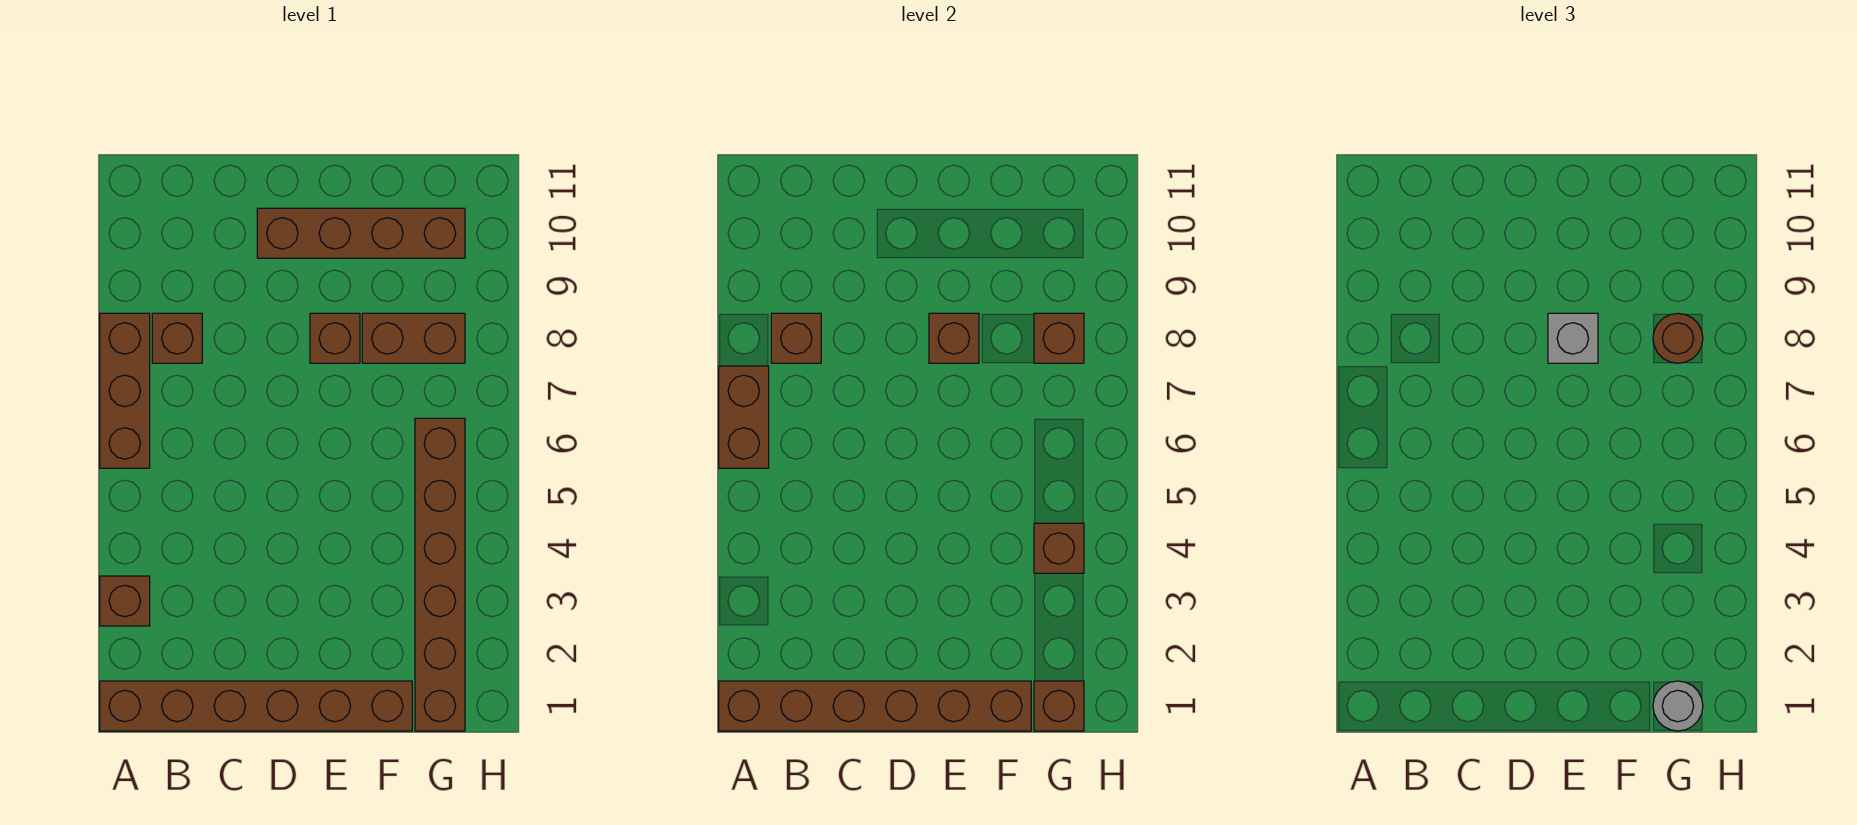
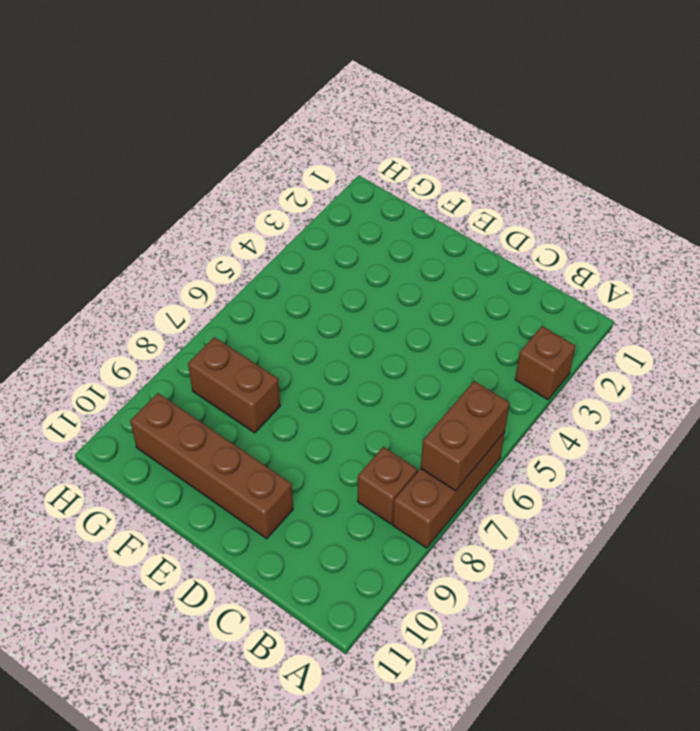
none -> brown 1x6 brick [100,681,412,731]
none -> brown 1x1 brick [310,313,360,363]
none -> brown 1x6 brick [415,418,465,731]

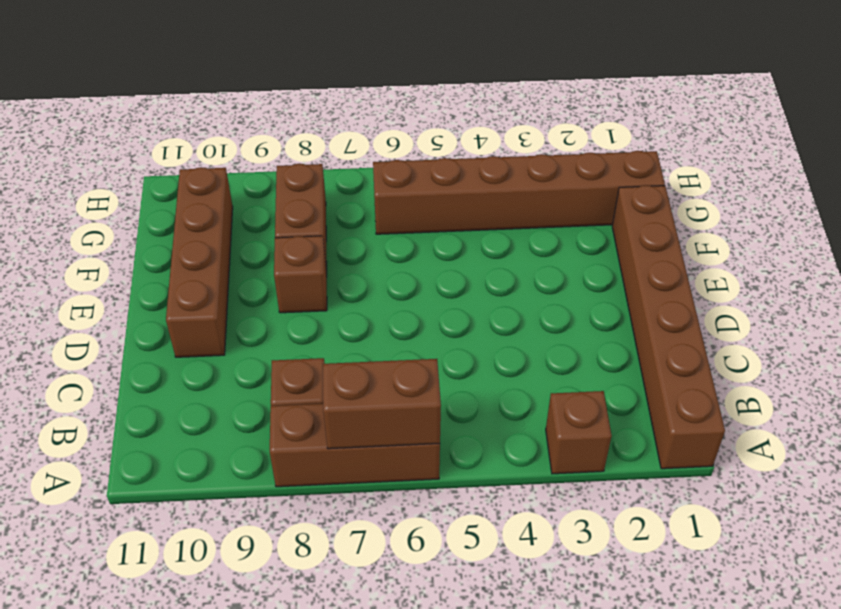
none -> brown 1x6 brick [719,681,1031,731]
none -> brown 1x1 brick [771,313,821,363]
none -> brown 1x1 brick [929,313,979,363]

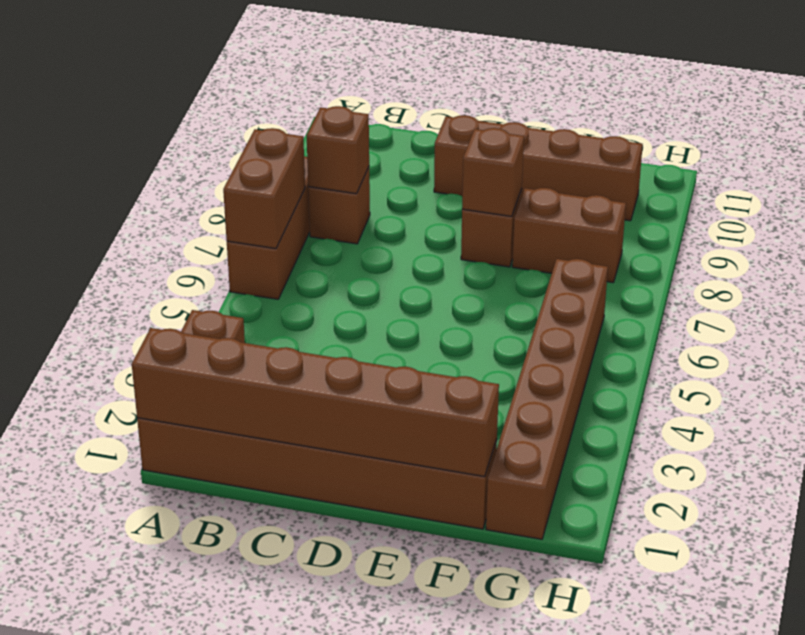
none -> brown 1x1 brick [1034,681,1084,731]
none -> brown 1x1 brick [1034,523,1084,573]
none -> brown 1x1 brick [1034,313,1084,363]

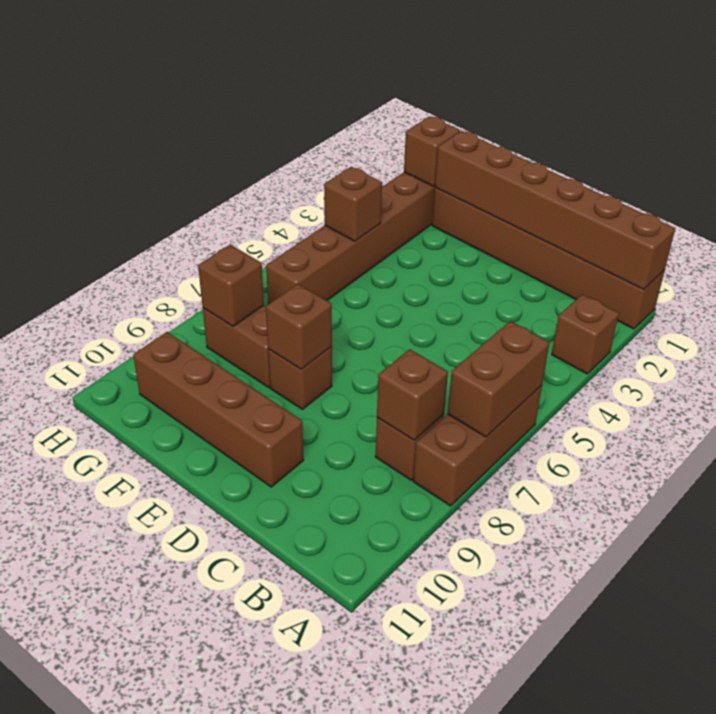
none -> grey 1x1 brick [1548,313,1598,363]
none -> grey 1x1 round brick [1653,681,1703,731]
none -> brown 1x1 round brick [1653,313,1703,363]

